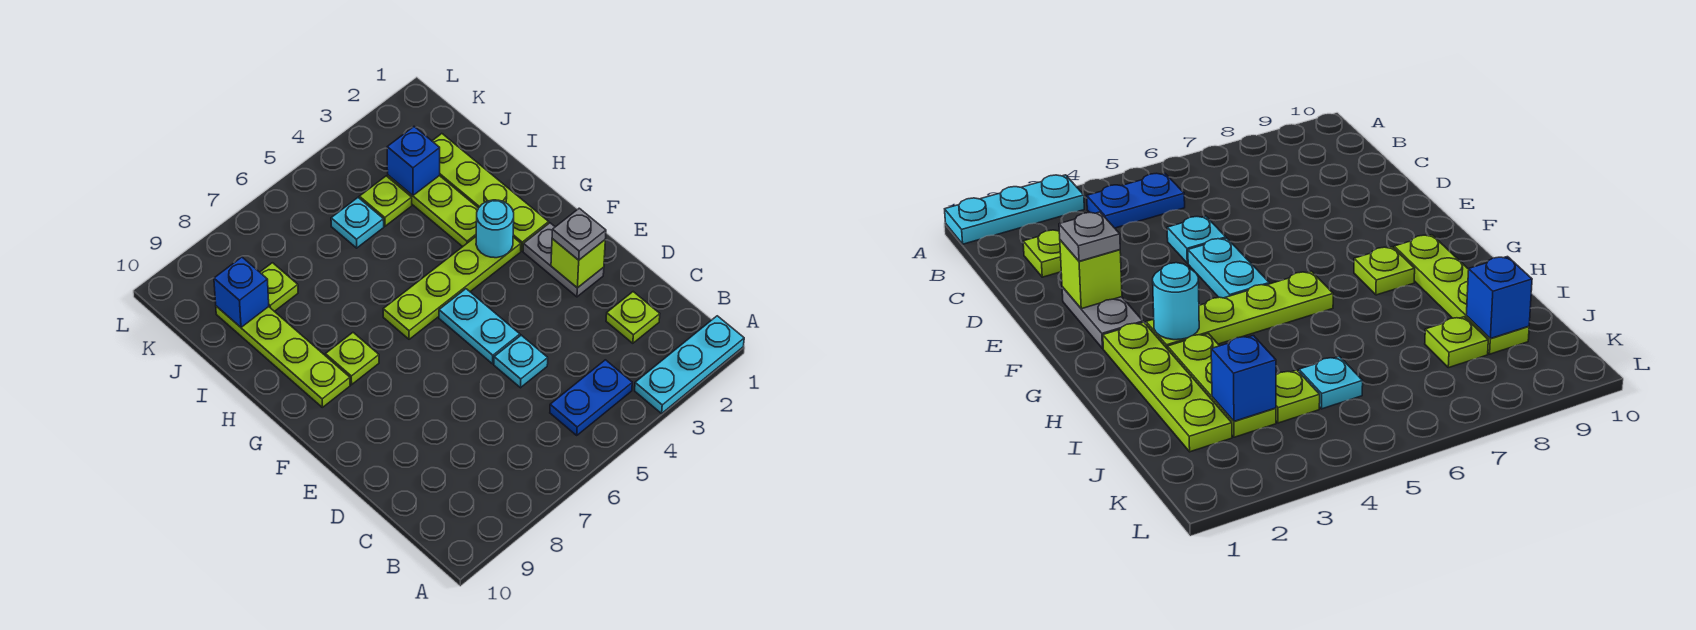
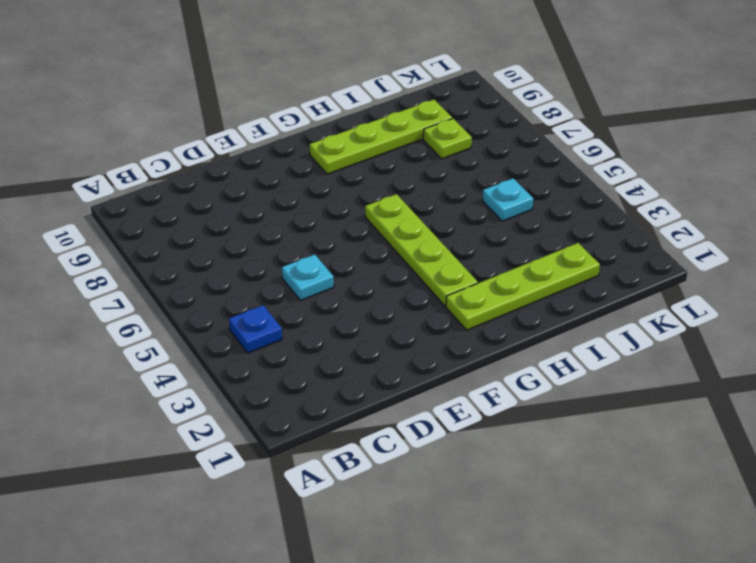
blue 1x1 plate [229,305,282,353] -> blue 1x2 plate [550,360,632,435]
none -> cyan 1x3 plate [635,316,744,413]
none -> lime 1x1 plate [606,292,660,343]
none -> grey 1x2 plate [523,223,604,297]

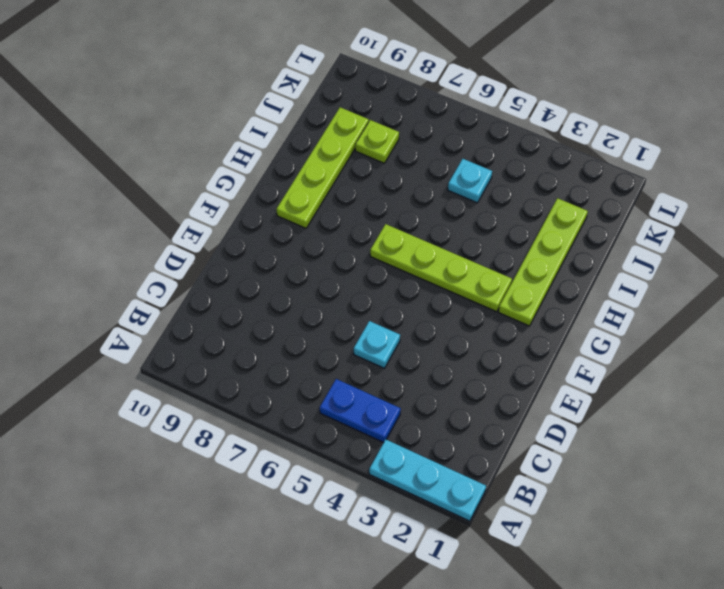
none -> lime 1x1 plate [606,292,660,343]
none -> grey 1x2 plate [523,223,604,297]
none -> cyan 1x2 plate [439,289,520,364]

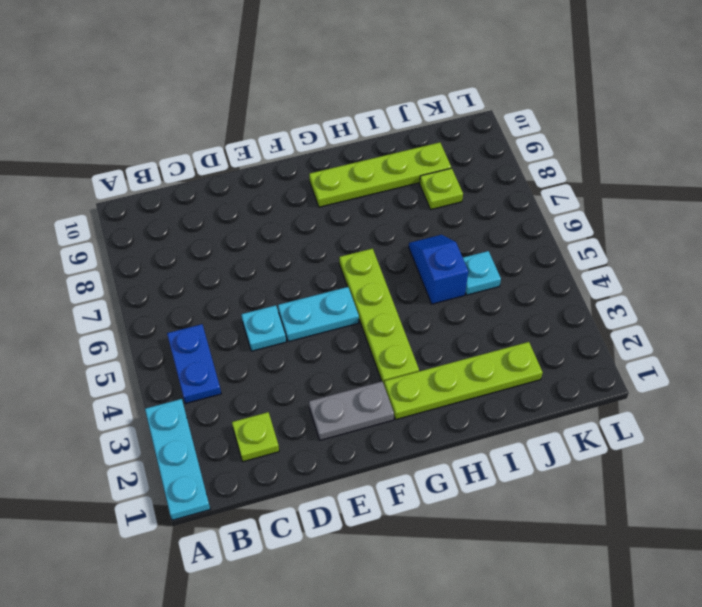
blue 1x2 slope [409,235,468,304] -> none
none -> lime 1x1 plate [325,333,379,385]
none -> lime 1x3 plate [388,175,478,247]
none -> lime 1x1 plate [359,176,412,226]

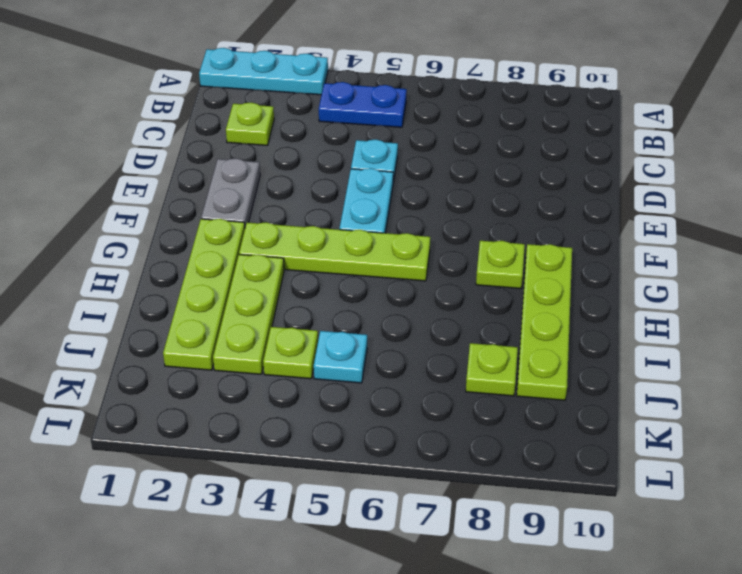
none -> lime 1x1 brick [551,239,605,288]
none -> cyan 1x1 round brick [476,200,514,258]
none -> blue 1x1 brick [387,127,440,195]

